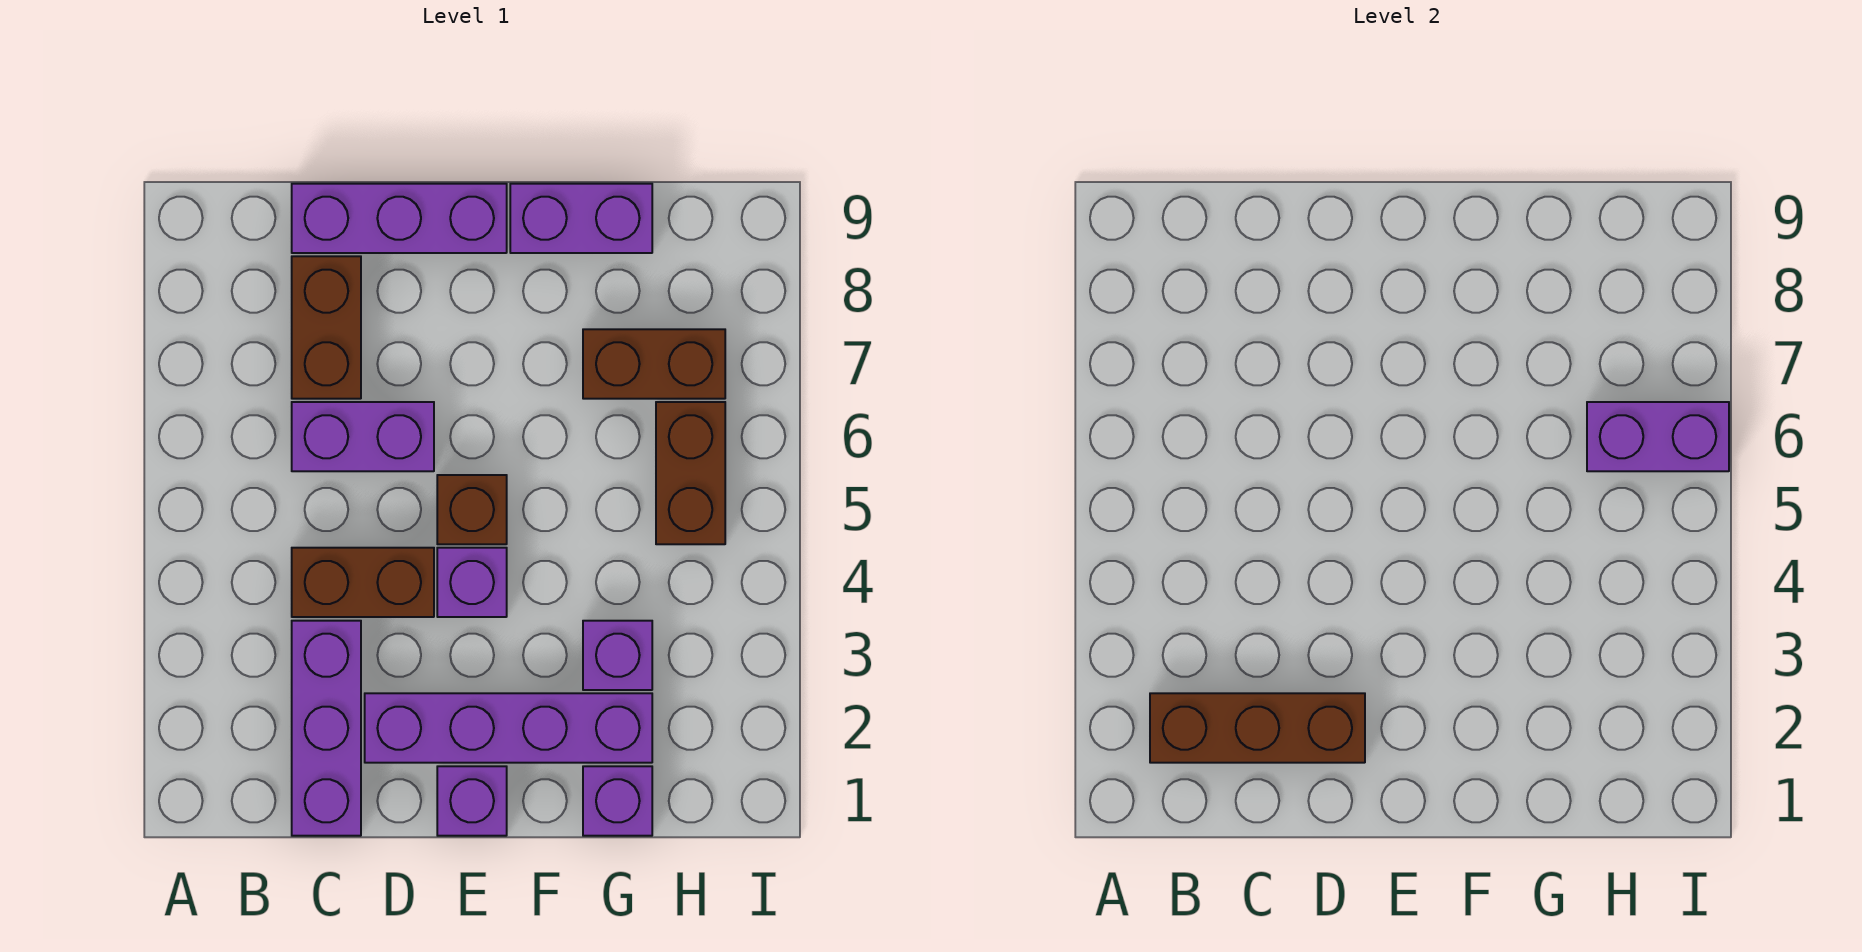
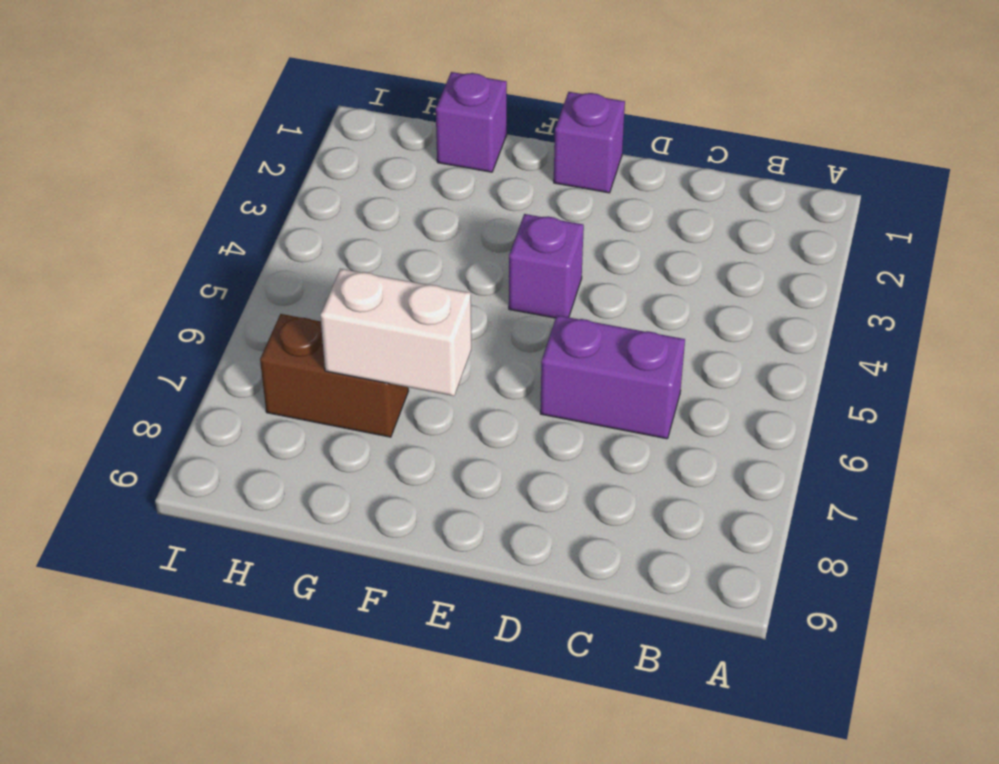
white 1x2 brick [320,269,471,396] -> none
none -> purple 1x3 brick [292,621,361,836]
none -> brown 1x2 brick [292,548,434,617]
none -> brown 1x2 brick [292,256,361,399]

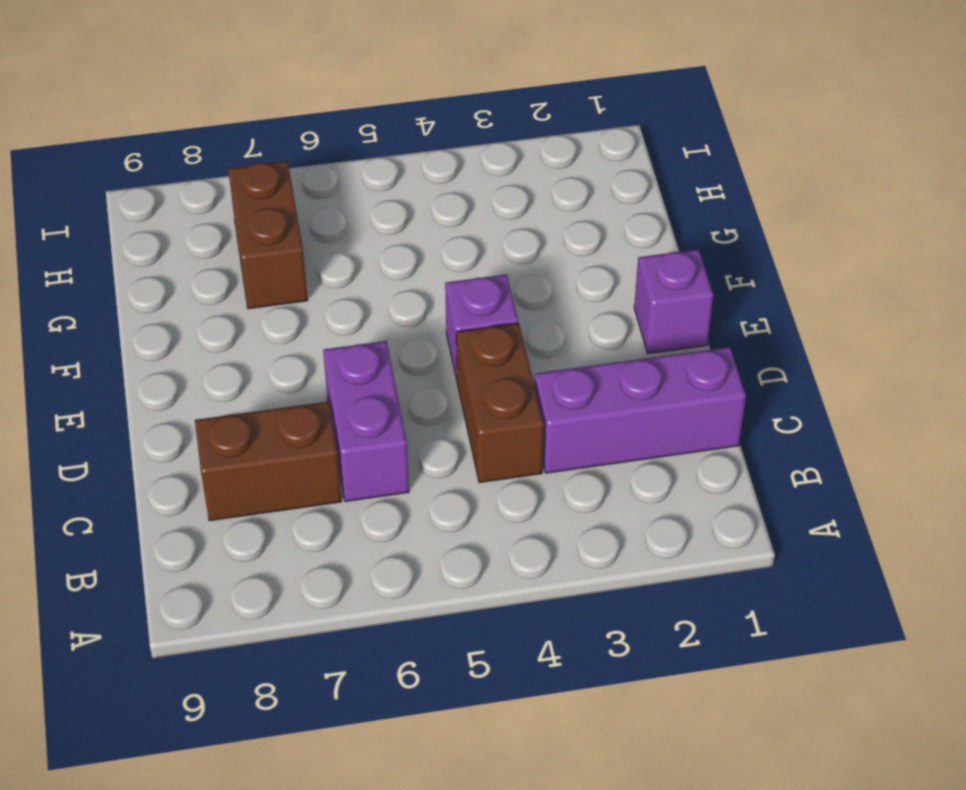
none -> purple 1x3 brick [292,184,507,253]
none -> purple 1x4 brick [365,693,652,763]
none -> brown 1x1 brick [437,475,507,544]

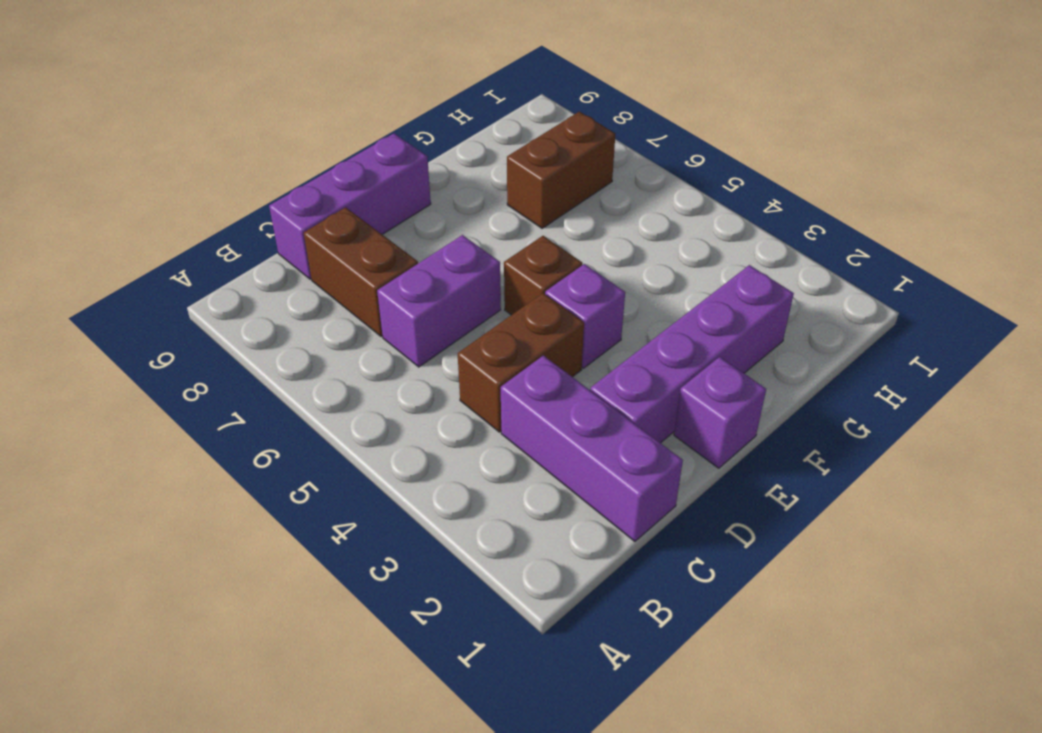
none -> purple 1x2 brick [510,184,652,253]
none -> purple 1x1 brick [583,766,652,836]
none -> purple 1x1 brick [583,621,652,690]

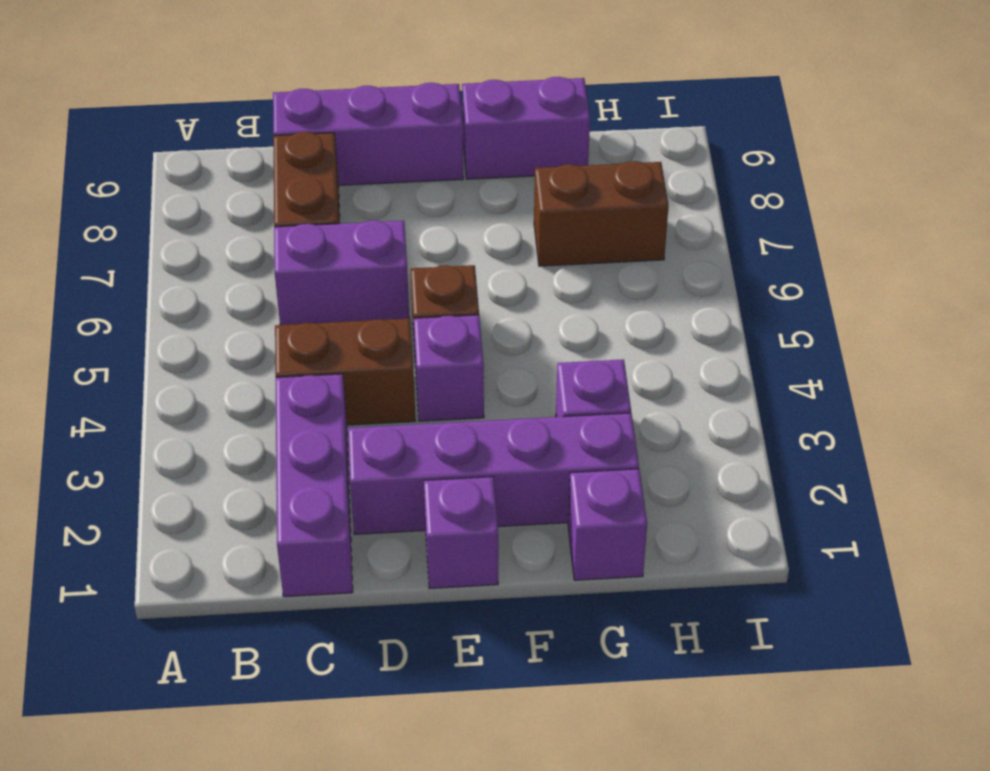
none -> brown 1x2 brick [656,402,725,544]
none -> brown 1x3 brick [1150,693,1365,763]
none -> purple 1x2 brick [1587,402,1729,471]

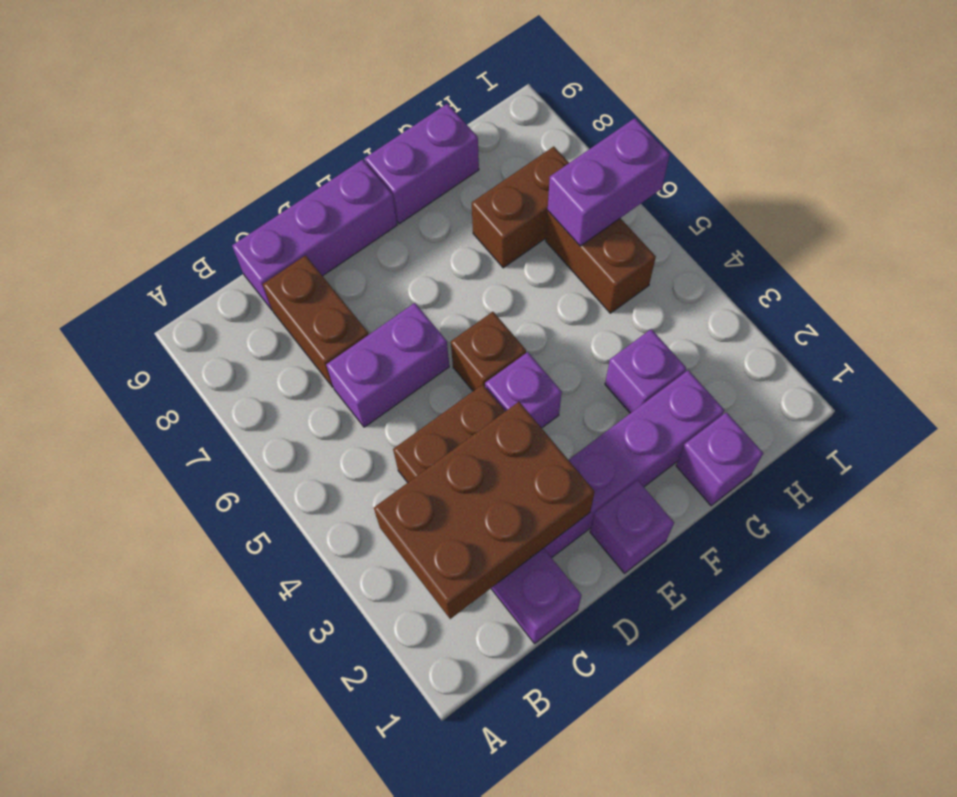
brown 2x3 brick [374,402,595,619] -> brown 1x3 brick [1150,693,1365,763]

